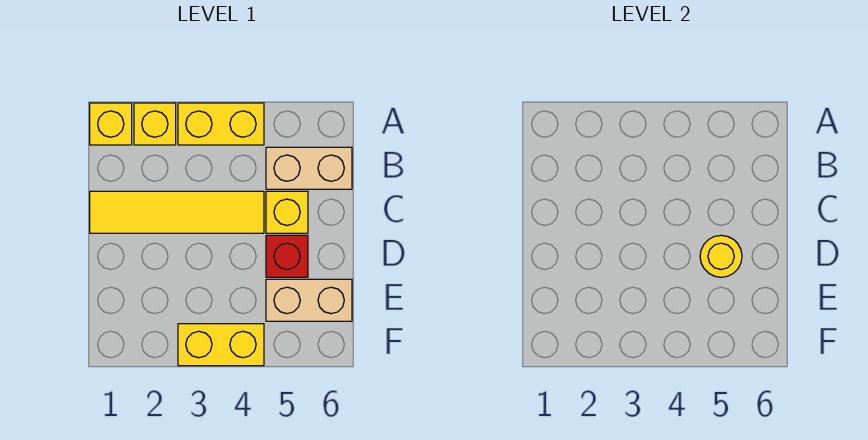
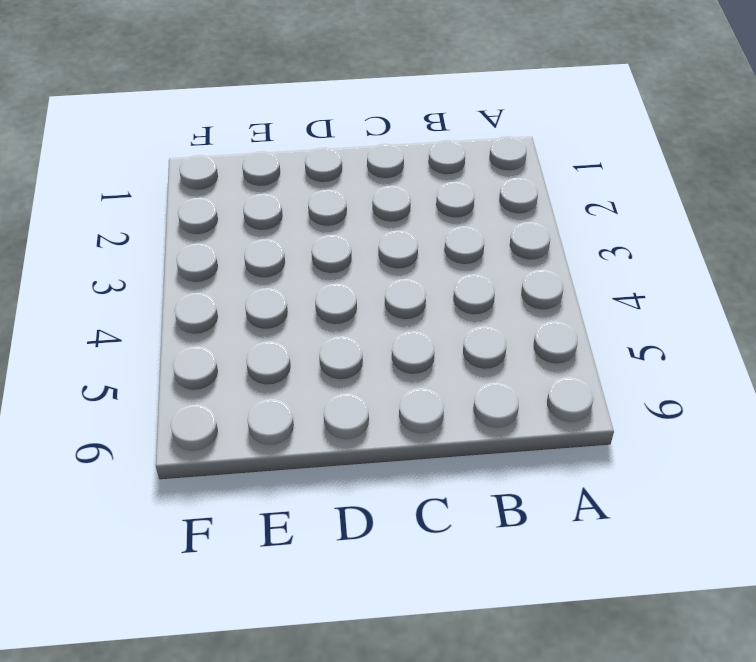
none -> yellow 1x1 brick [90,103,132,145]
none -> yellow 1x1 brick [134,103,176,145]

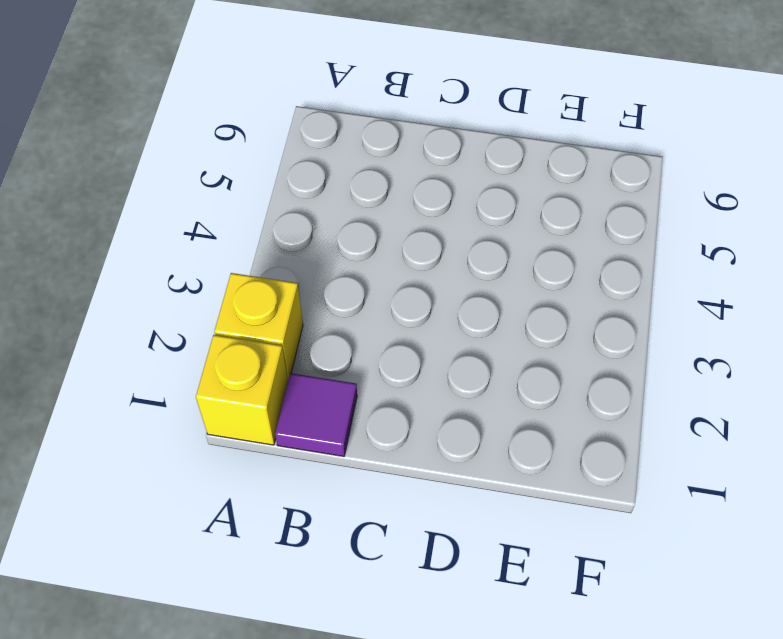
purple 1x1 tile [275,373,357,456] -> none
none -> yellow 1x2 brick [178,103,264,145]
none -> tan 1x2 brick [266,147,352,189]

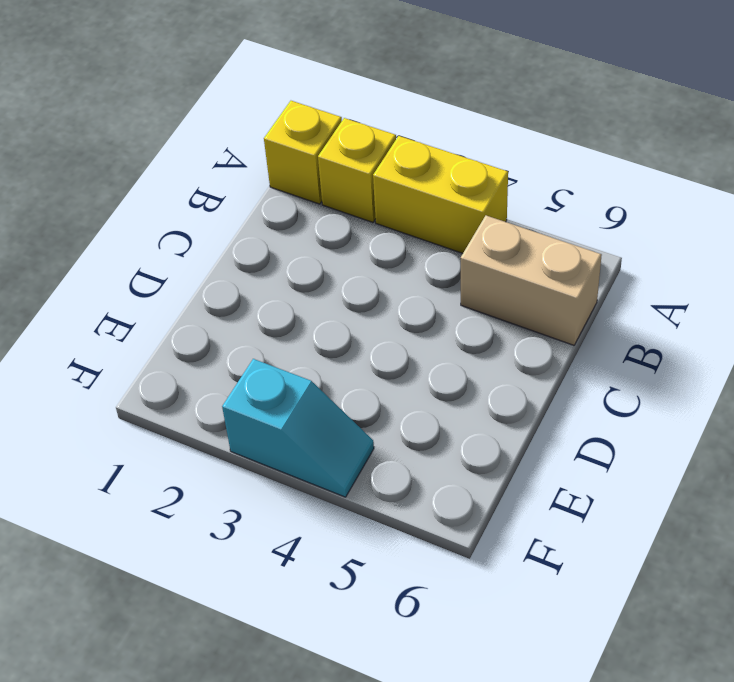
cyan 1x2 slope [222,359,374,497] -> yellow 1x2 brick [178,324,264,366]
none -> yellow 1x4 tile [90,191,264,233]
none -> yellow 1x1 brick [266,191,308,233]

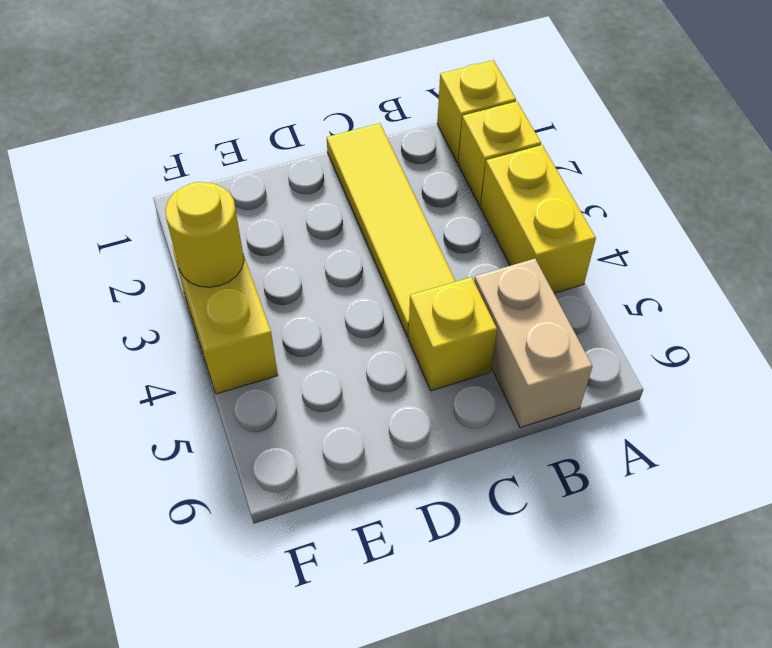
yellow 1x1 round brick [165,182,244,287] -> yellow 1x1 round brick moved to [700,235,742,277]
none -> red 1x1 brick [266,235,308,277]
none -> tan 1x2 brick [266,279,352,321]

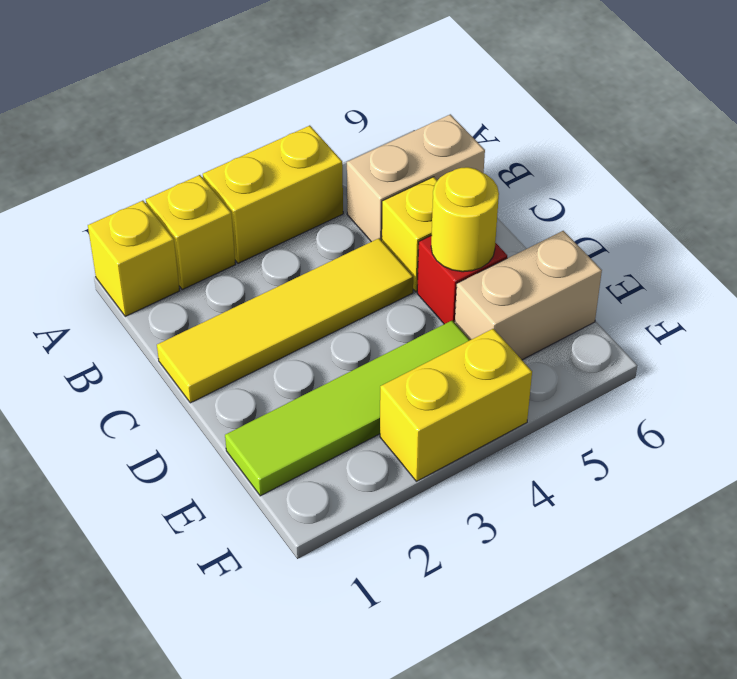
lime 1x4 tile [225,320,470,496] -> none

